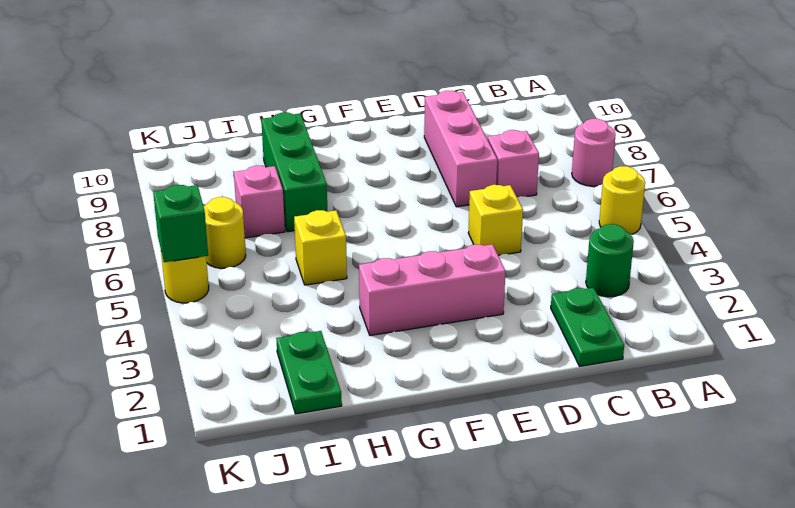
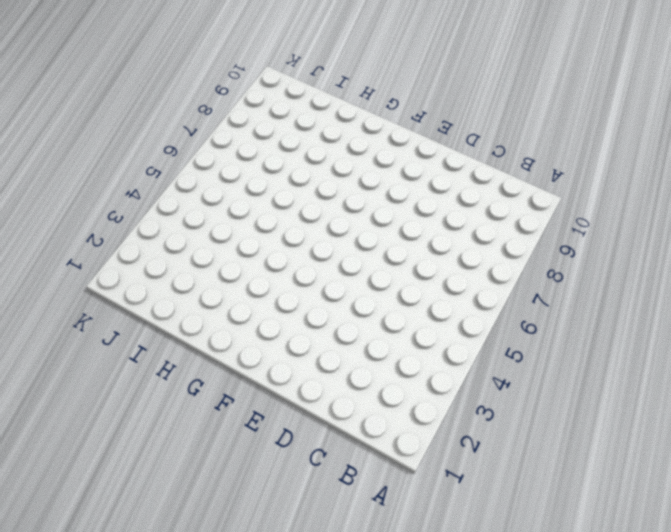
none -> yellow 1x1 round brick [599,166,645,235]
none -> pink 1x1 round brick [572,119,616,186]
none -> green 1x1 round brick [586,224,634,297]

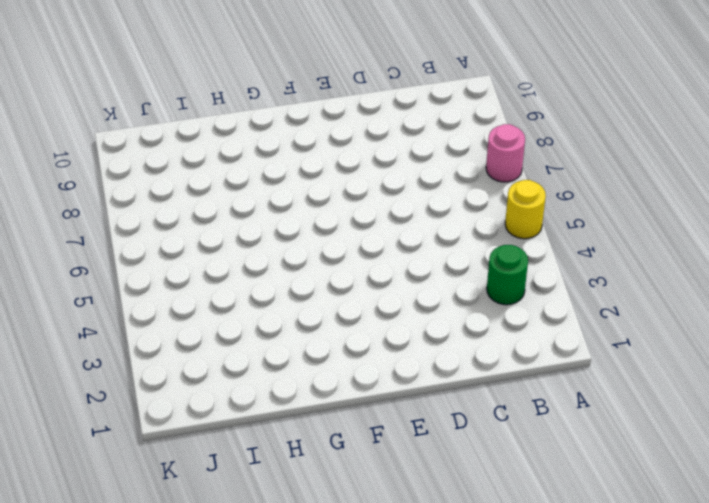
none -> green 1x2 plate [551,288,624,366]
none -> pink 1x1 brick [488,130,539,197]
none -> yellow 1x1 brick [468,185,523,255]

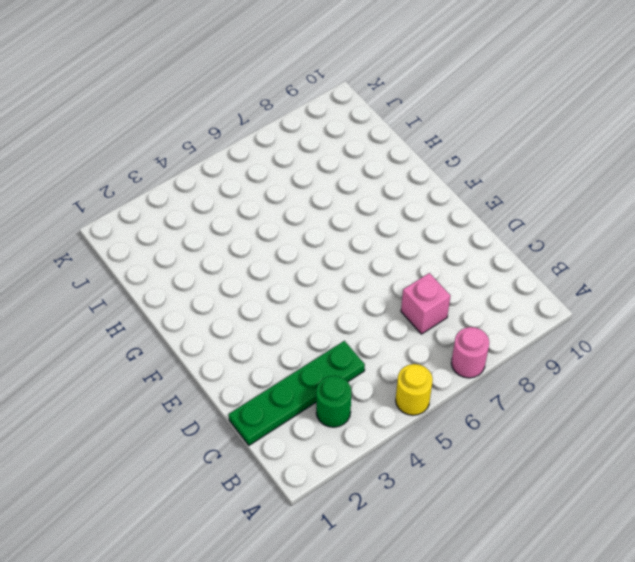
green 1x4 plate [229,341,365,445] -> green 1x2 plate [551,288,624,366]
none -> yellow 1x1 brick [468,185,523,255]
none -> pink 1x3 brick [424,91,497,207]
none -> pink 1x3 brick [359,244,505,336]

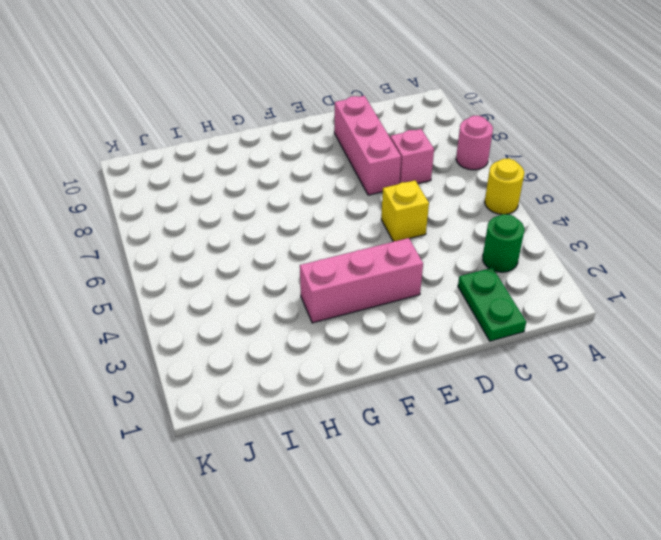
none -> yellow 1x1 brick [294,210,347,285]
none -> green 1x3 brick [261,112,327,232]
none -> green 1x2 plate [276,331,342,414]

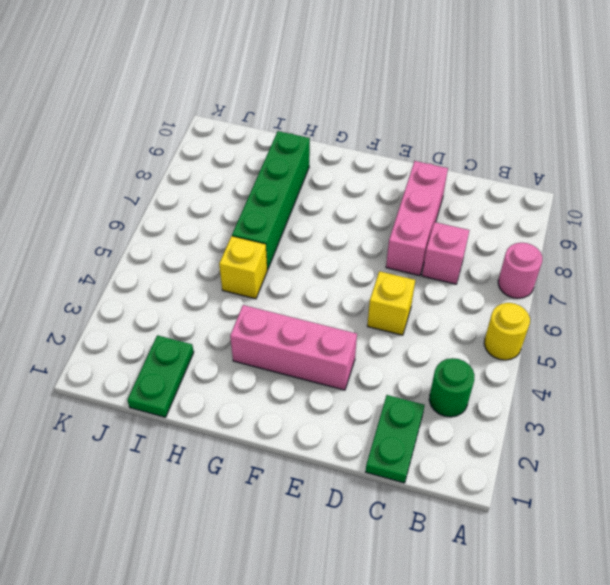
green 1x4 brick [232,131,310,270] -> green 1x3 brick [261,112,327,232]
none -> pink 1x1 brick [234,166,285,238]
none -> yellow 1x1 round brick [204,197,246,268]
none -> yellow 1x1 round brick [161,252,209,303]

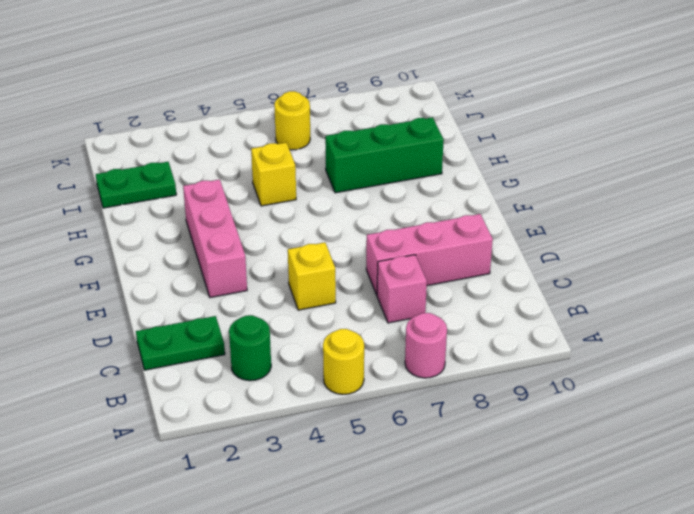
none -> pink 1x1 brick [234,166,285,238]
none -> yellow 1x1 round brick [161,252,209,303]
none -> green 1x1 brick [153,185,208,262]

